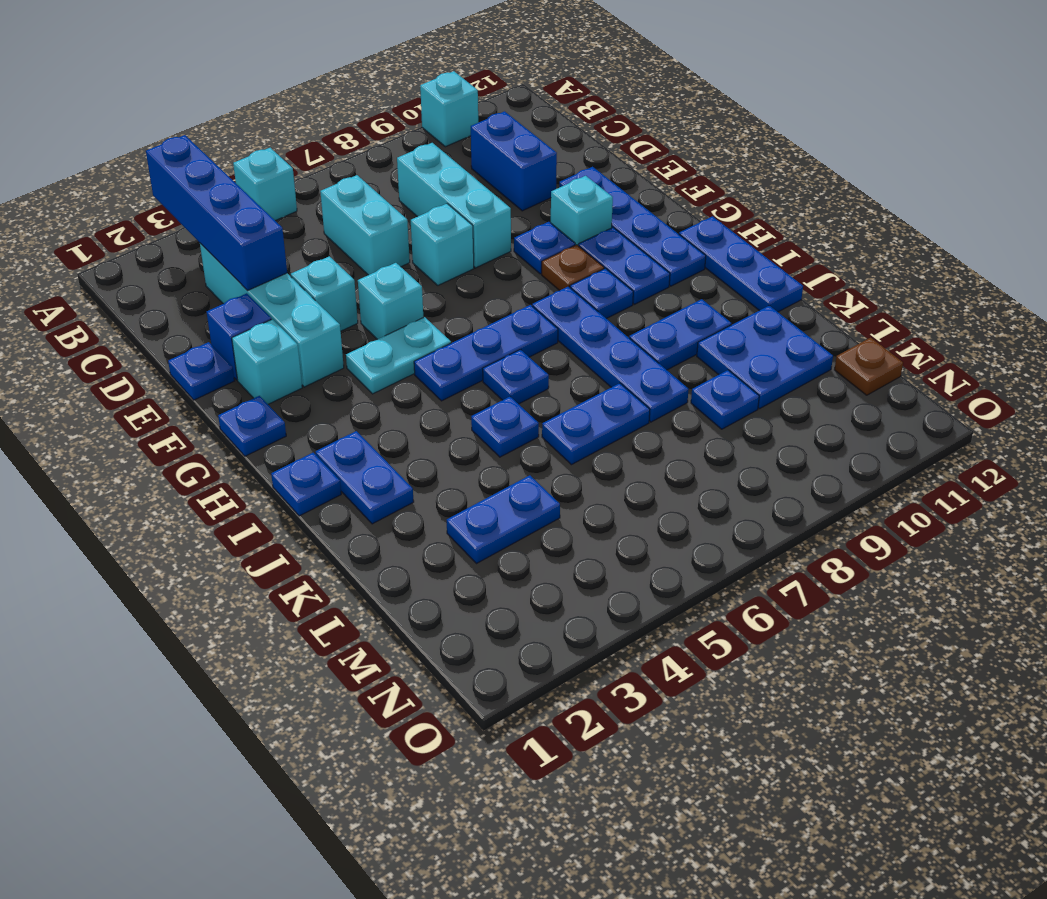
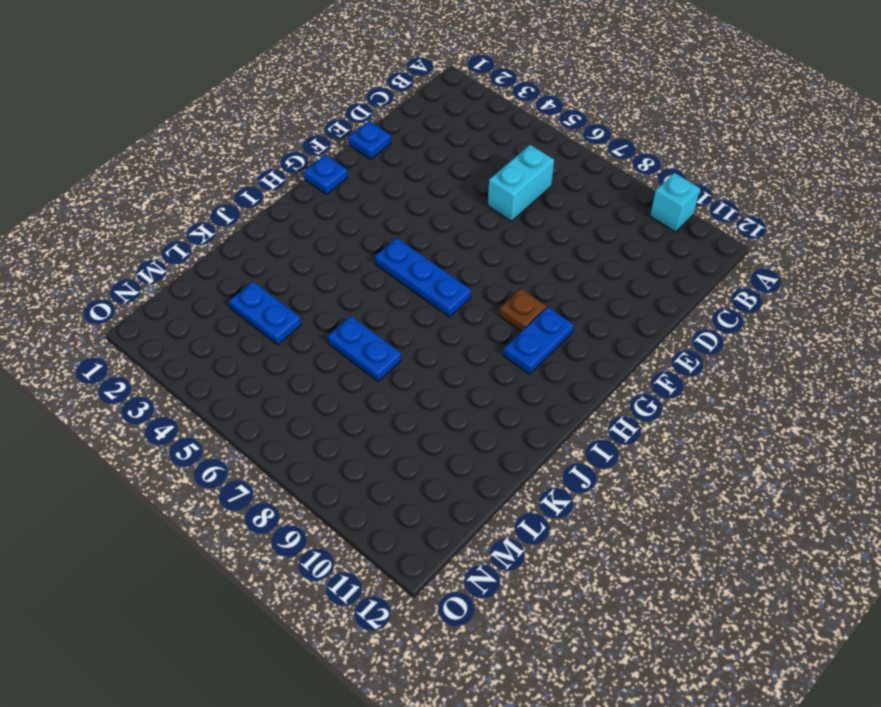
none -> cyan 1x1 brick [233,148,297,221]
none -> cyan 1x4 brick [200,243,344,387]
none -> cyan 1x3 brick [397,143,511,268]
none -> blue 1x2 brick [471,111,557,211]

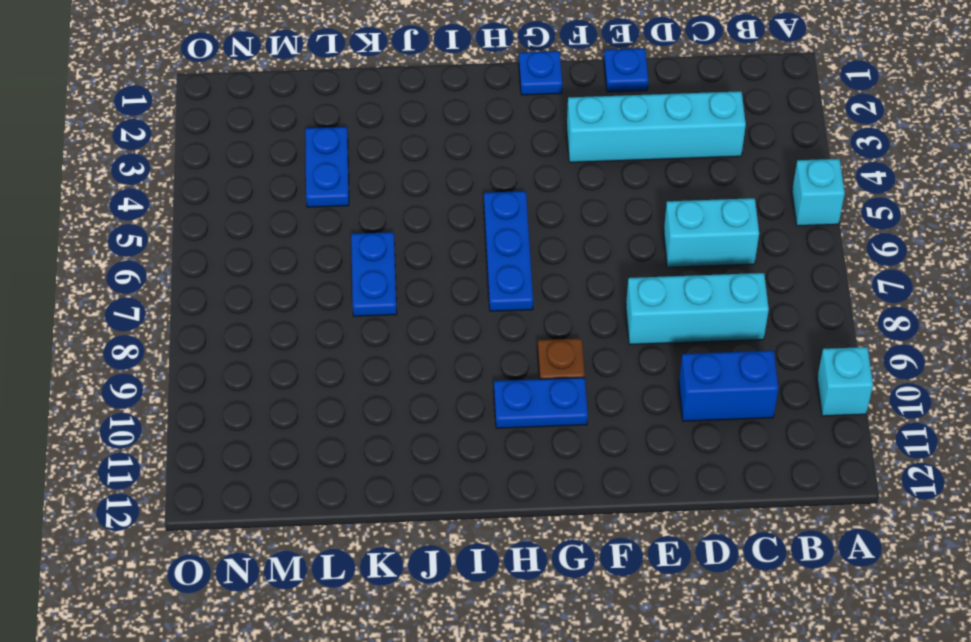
none -> blue 1x1 brick [207,293,271,380]
none -> cyan 1x1 brick [291,256,358,331]
none -> cyan 1x1 brick [411,204,474,285]
none -> blue 1x4 plate [559,167,706,286]

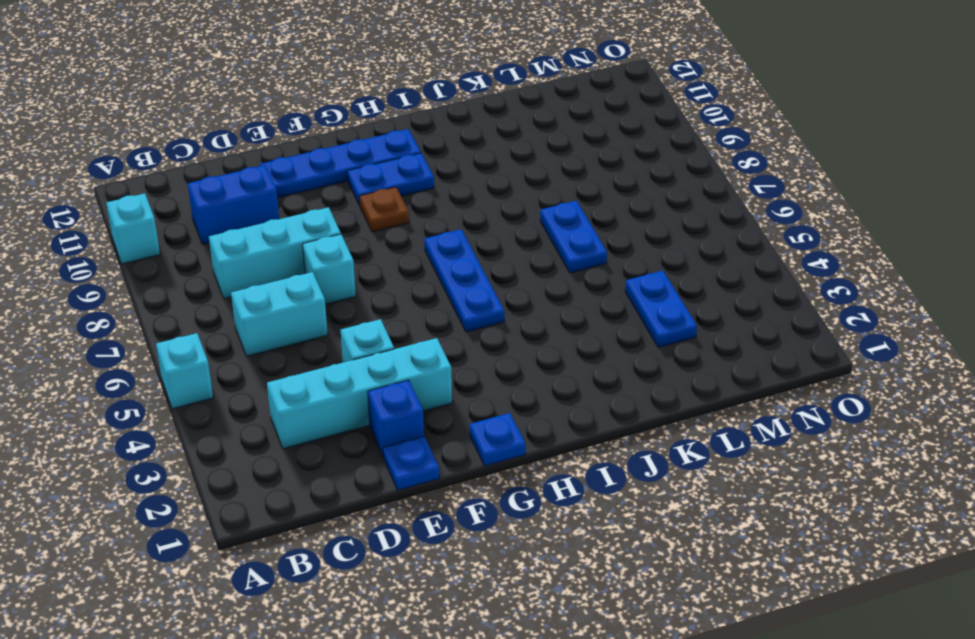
none -> cyan 1x1 brick [232,319,302,404]
none -> cyan 1x1 brick [358,263,423,339]
none -> blue 1x1 plate [514,222,575,274]
none -> cyan 1x1 brick [551,176,613,246]

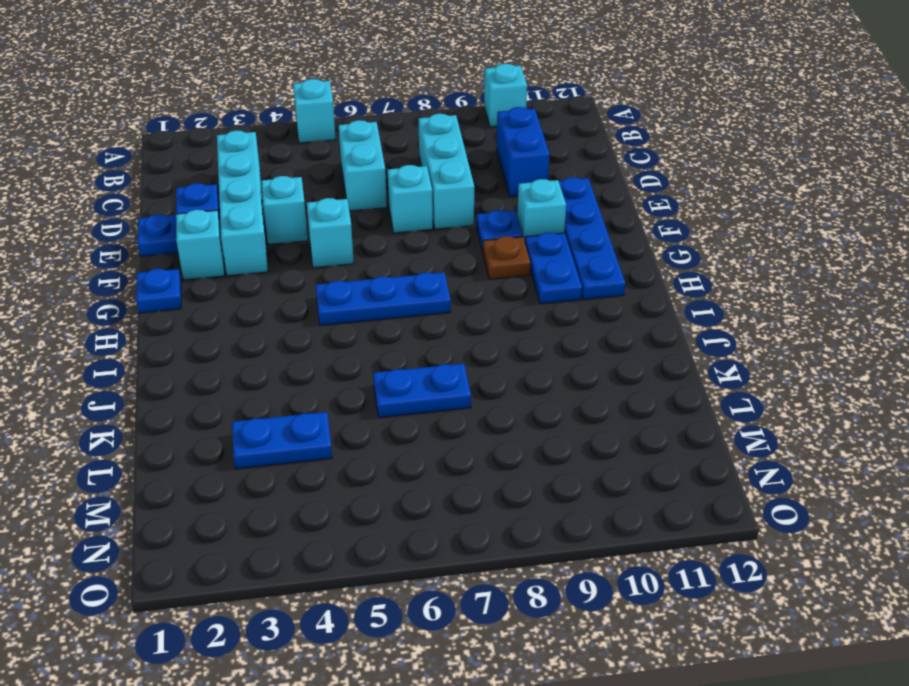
none -> cyan 1x2 plate [346,317,451,394]
none -> blue 1x4 plate [532,286,689,422]
none -> blue 1x1 plate [570,268,633,319]
none -> blue 1x3 plate [679,216,803,312]

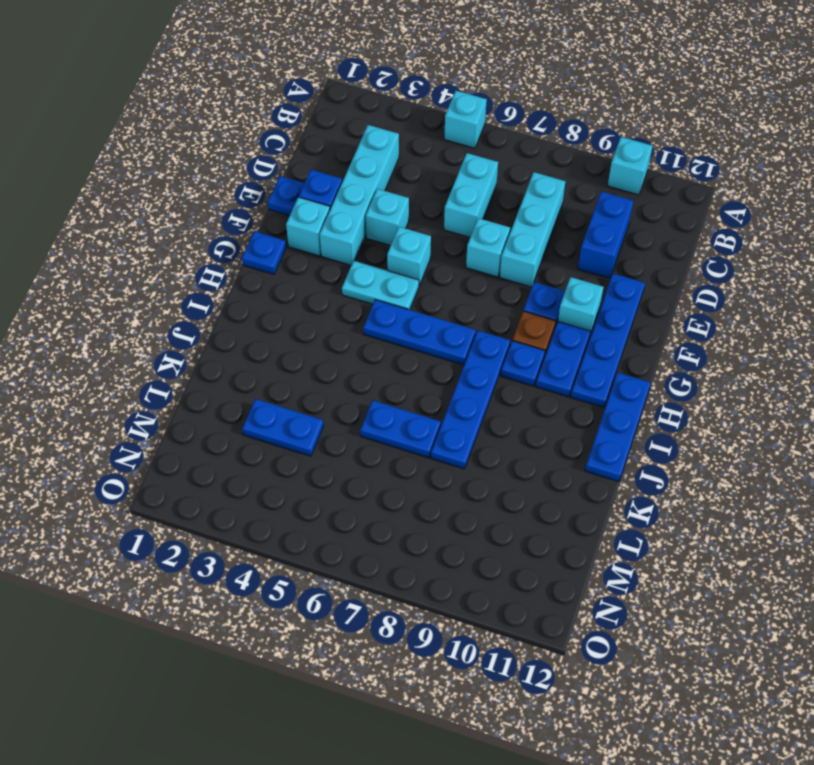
none -> blue 1x1 plate [271,453,341,516]
none -> blue 1x2 plate [315,431,414,524]
none -> blue 1x1 plate [483,350,549,404]
none -> blue 1x1 plate [471,397,539,457]

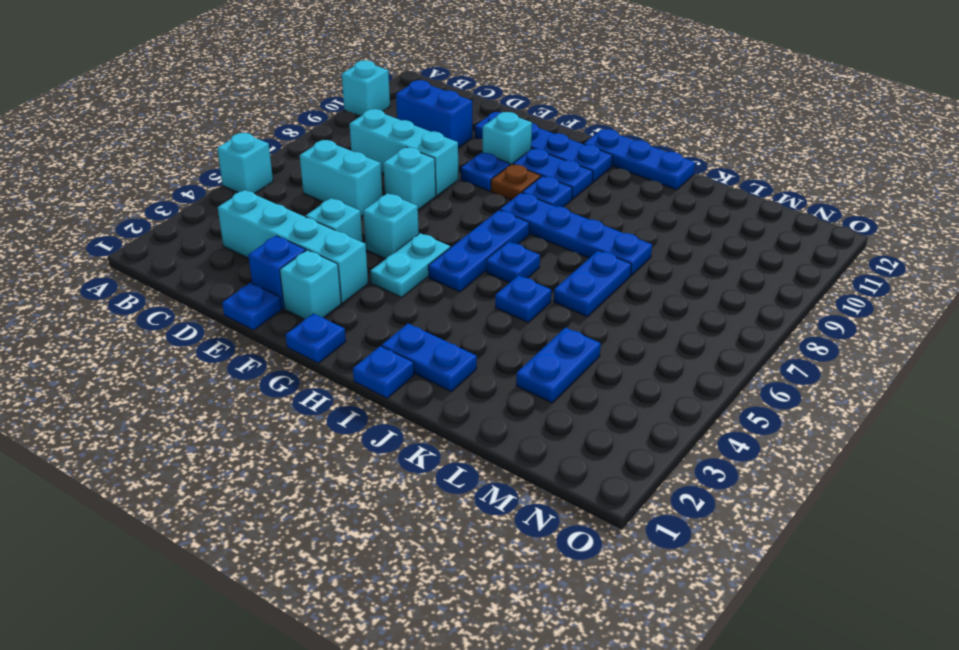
none -> blue 1x2 plate [629,299,732,370]
none -> blue 2x2 plate [697,306,833,409]
none -> blue 1x1 plate [691,370,759,429]
none -> brown 1x1 plate [835,338,903,395]

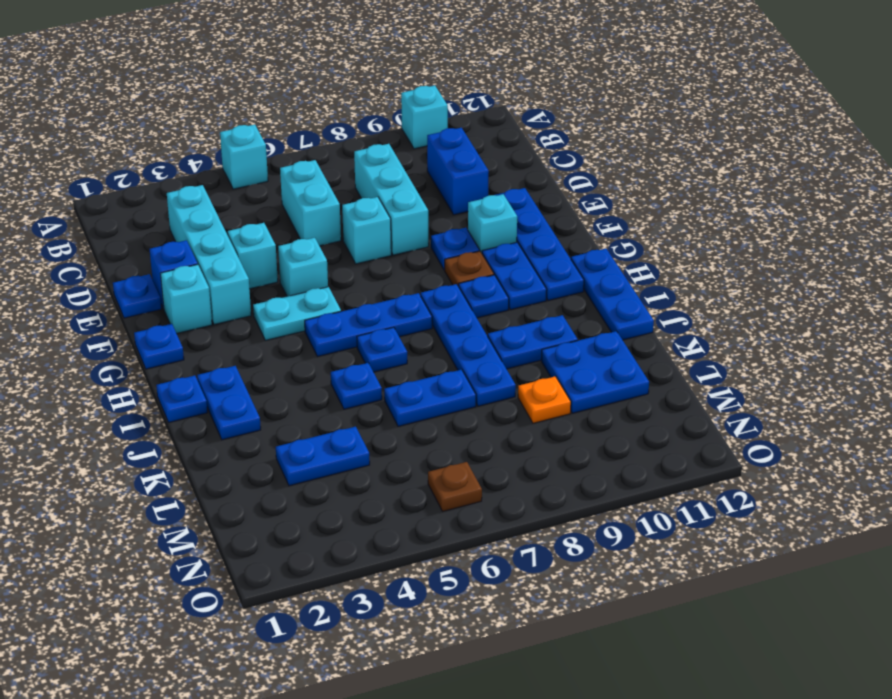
orange 1x1 plate [518,376,571,423] -> blue 1x1 plate [691,370,759,429]
brown 1x1 plate [428,462,482,511] -> brown 1x1 plate moved to [835,338,903,395]
none -> blue 1x4 brick [146,135,287,291]

